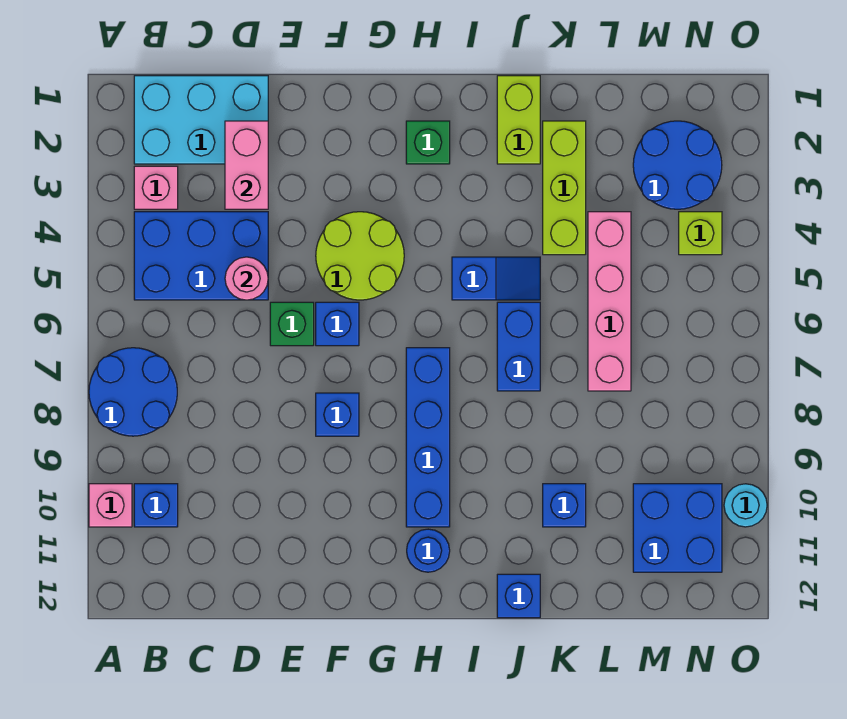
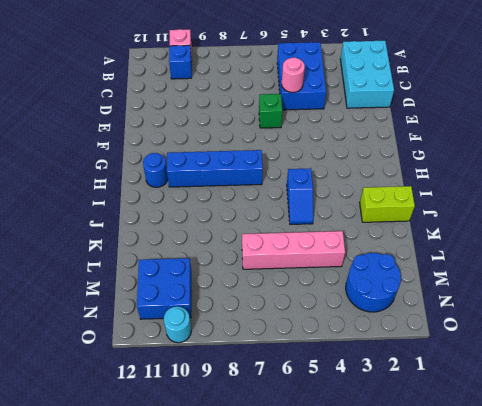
none -> blue 2x2 round brick [89,348,177,436]
none -> pink 1x1 brick [134,166,178,209]
none -> lime 2x2 round brick [316,212,404,300]

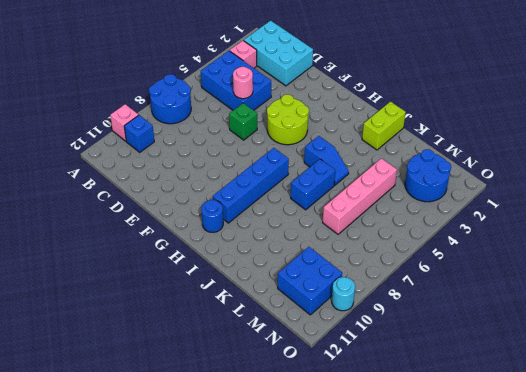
none -> blue 1x1 brick [316,302,359,346]
none -> blue 1x1 brick [316,393,359,436]
none -> green 1x1 brick [406,121,450,164]

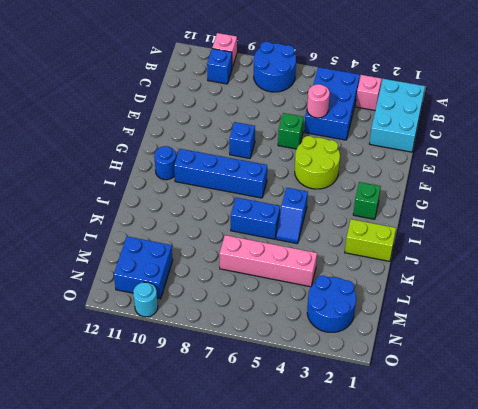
none -> blue 1x1 brick [316,302,359,346]
none -> blue 1x1 brick [497,574,540,618]
none -> lime 1x3 brick [543,121,586,255]

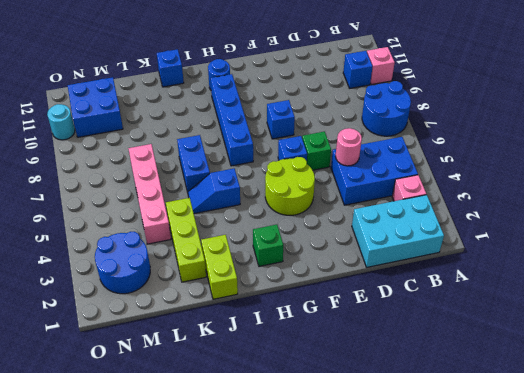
none -> blue 1x1 brick [543,484,586,527]
none -> lime 1x1 brick [679,212,722,255]
none -> pink 1x2 brick [225,121,268,209]

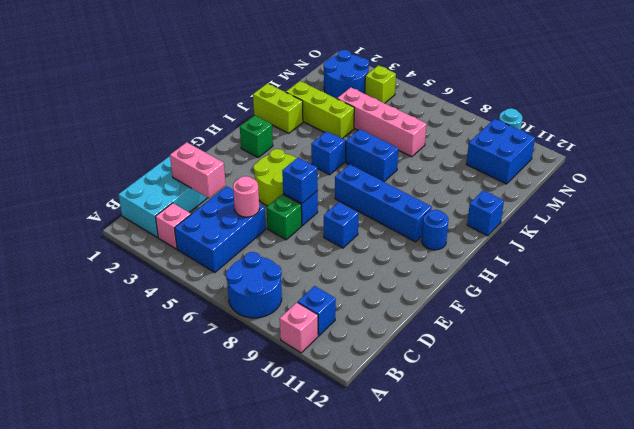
blue 1x1 brick [282,157,318,203] -> blue 1x1 brick moved to [543,484,586,527]

